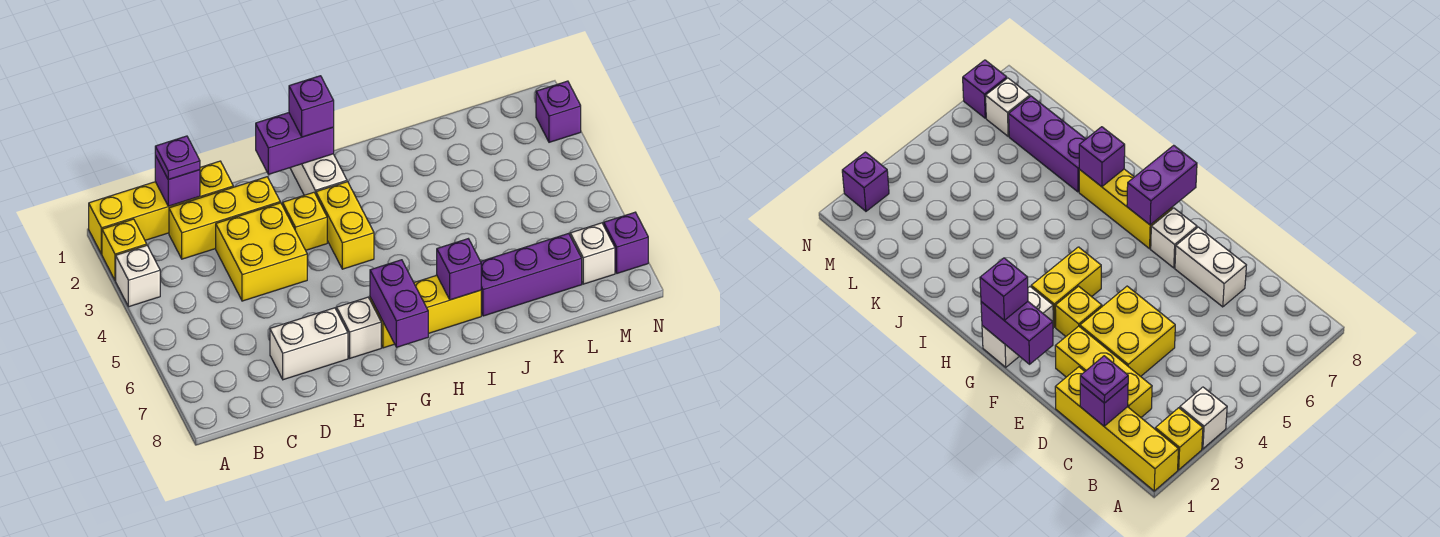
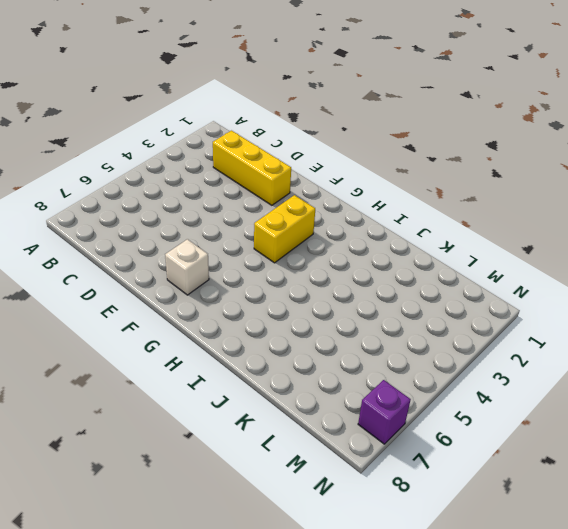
none -> yellow 1x4 brick [89,161,233,254]
none -> yellow 1x1 brick [102,219,147,280]
none -> white 1x1 brick [116,246,160,307]

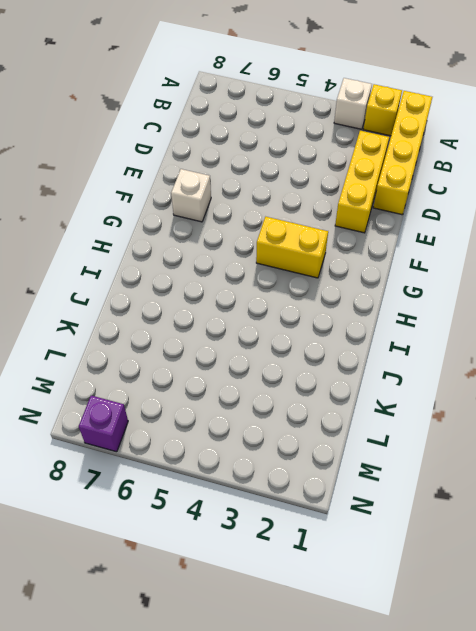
none -> yellow 2x2 brick [216,203,307,301]
none -> white 1x2 brick [270,308,348,380]
none -> yellow 1x1 brick [283,192,327,250]

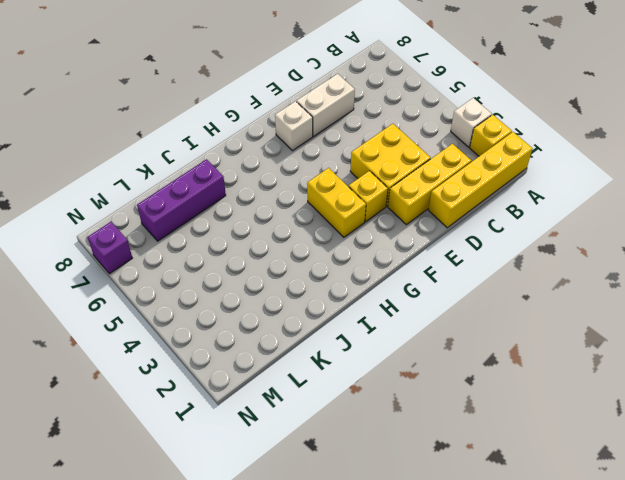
none -> white 1x2 brick [290,154,347,195]
none -> yellow 1x3 brick [370,275,481,348]
none -> white 1x1 brick [570,223,615,284]

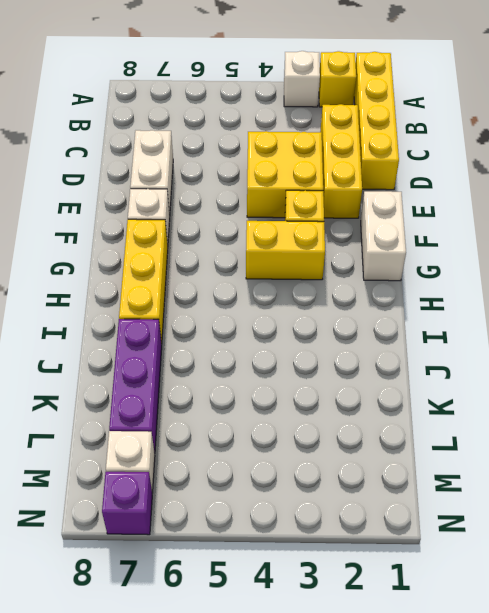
white 1x2 brick [361,191,406,281] -> white 1x2 brick turned to [290,154,347,195]
none -> purple 1x1 brick [536,81,581,142]
none -> purple 1x1 brick [155,156,200,206]
none -> purple 1x2 brick [256,113,334,174]

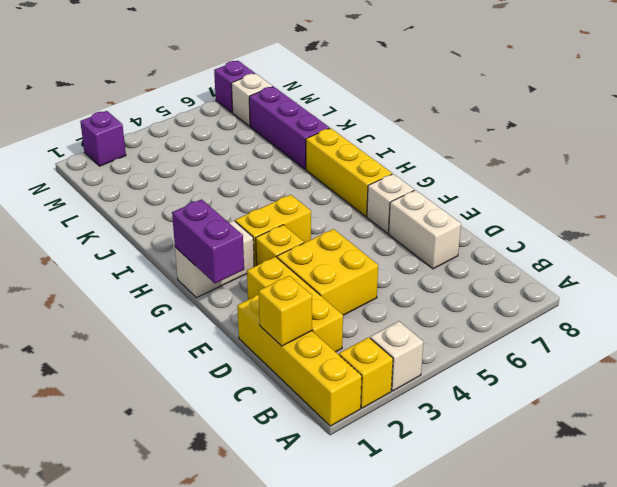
yellow 1x1 brick [259,276,312,346] -> purple 1x1 brick [155,156,200,206]
none -> purple 1x2 brick [370,260,428,347]
none -> purple 1x1 brick [437,239,481,300]
none -> purple 1x1 plate [155,136,200,180]

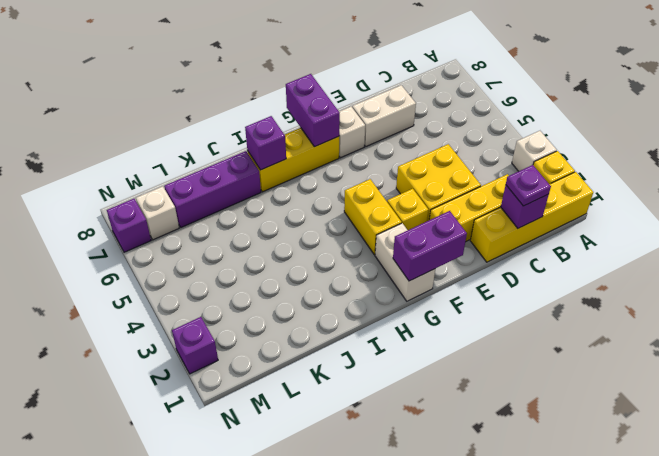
none -> purple 1x1 brick [289,76,334,137]

